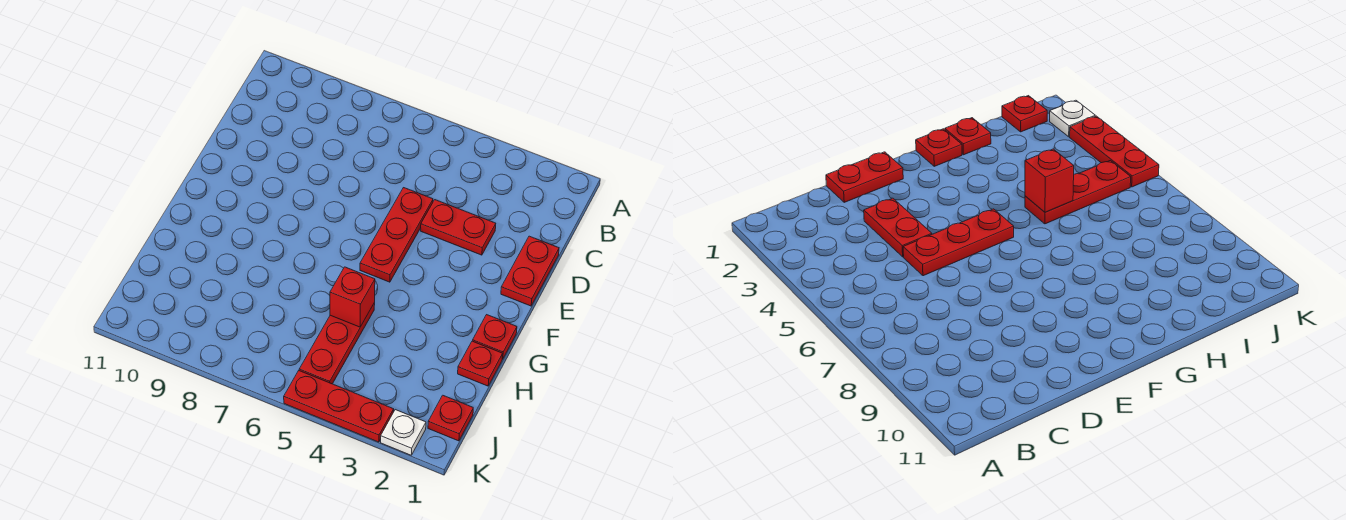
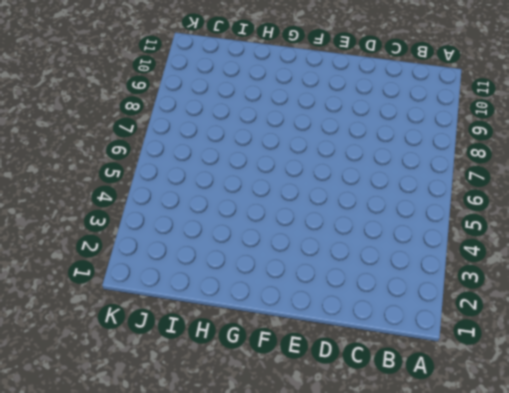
none -> red 1x2 plate [501,236,559,306]
none -> red 1x2 plate [421,200,496,255]

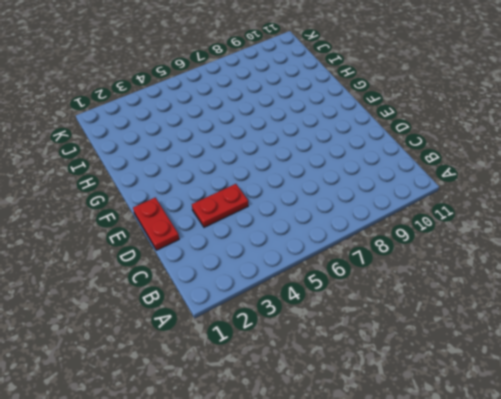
none -> red 1x3 plate [360,188,433,282]
none -> red 1x1 plate [473,315,517,359]

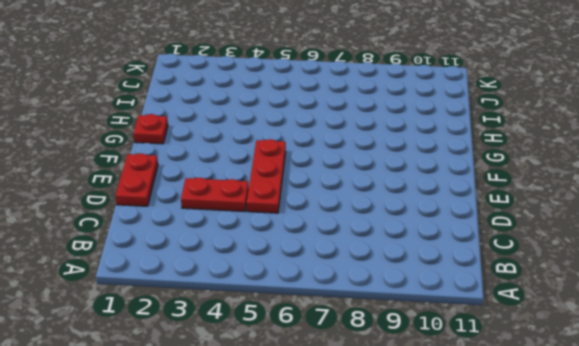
none -> red 1x1 plate [458,341,503,386]
none -> red 1x3 plate [299,303,375,384]

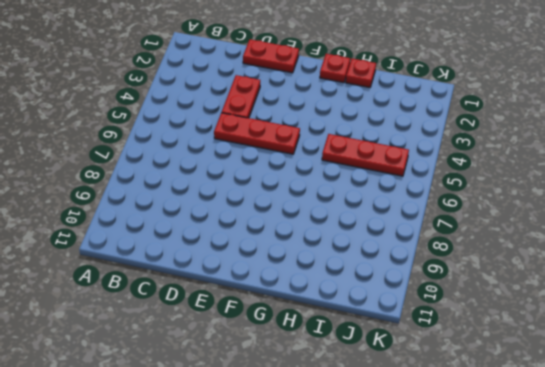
none -> red 1x1 plate [428,395,473,441]
none -> white 1x1 plate [381,410,426,455]

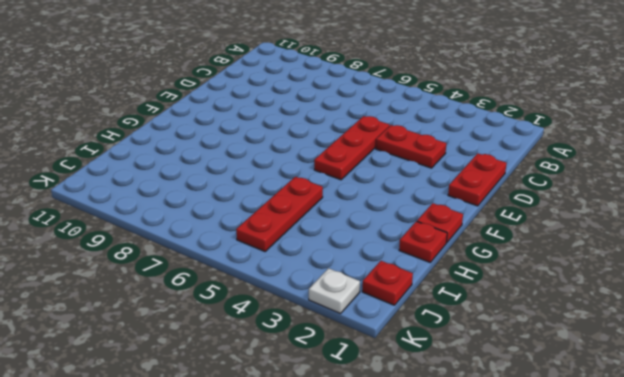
none -> red 1x3 plate [284,371,394,442]
none -> red 1x1 brick [330,267,375,327]

